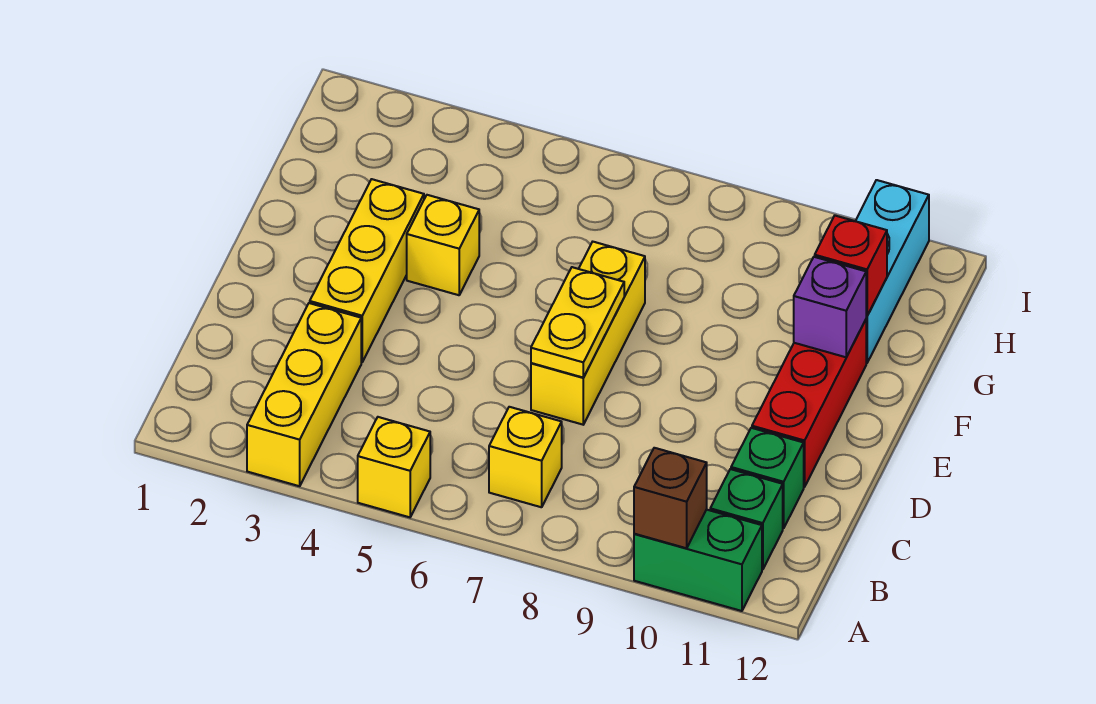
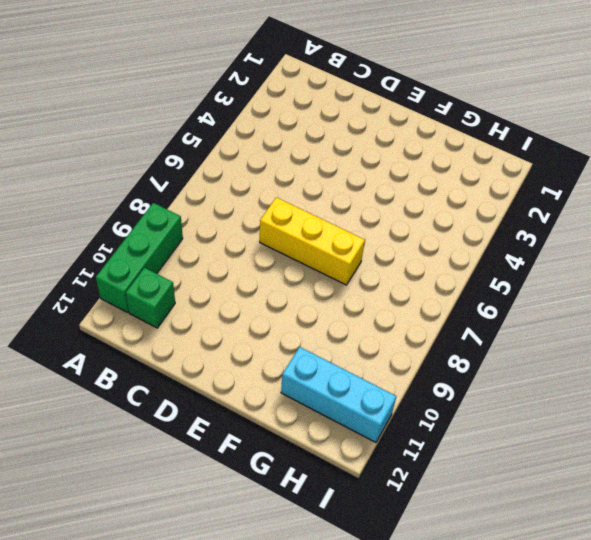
green 1x3 brick [96,203,183,313] -> green 1x2 brick [634,510,762,611]
none -> yellow 1x3 brick [247,303,361,486]
none -> yellow 1x1 brick [358,417,430,517]
none -> yellow 1x1 brick [489,407,562,507]

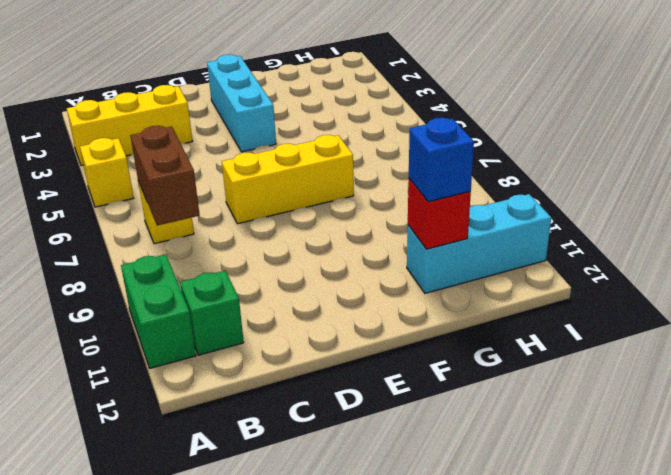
brown 1x2 brick [130,126,200,226] -> none
cyan 1x3 brick [207,54,276,152] -> yellow 1x3 brick [310,179,424,362]
blue 1x1 brick [409,118,474,202] -> none
none -> green 1x1 brick [731,428,804,528]
none -> red 1x3 brick [752,320,866,487]
none -> yellow 1x1 brick [407,195,479,295]

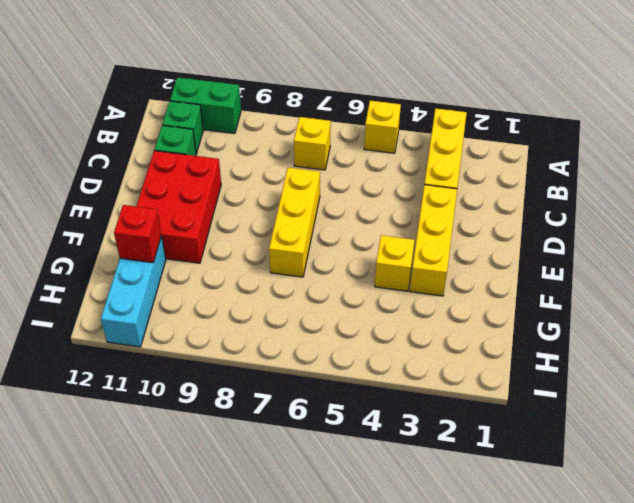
red 2x3 brick [136,151,221,263] -> red 1x3 brick [752,320,866,487]
none -> brown 1x1 brick [634,448,707,548]
none -> yellow 1x2 plate [531,267,624,377]
none -> purple 1x1 brick [794,257,866,357]

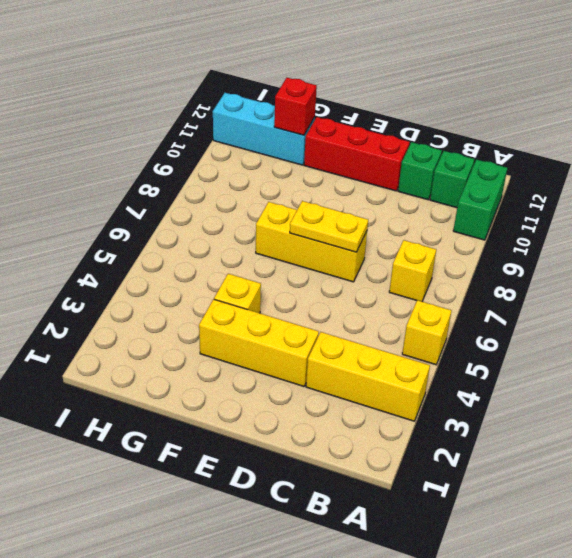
none -> brown 1x1 brick [634,448,707,548]
none -> purple 1x1 brick [794,257,866,357]

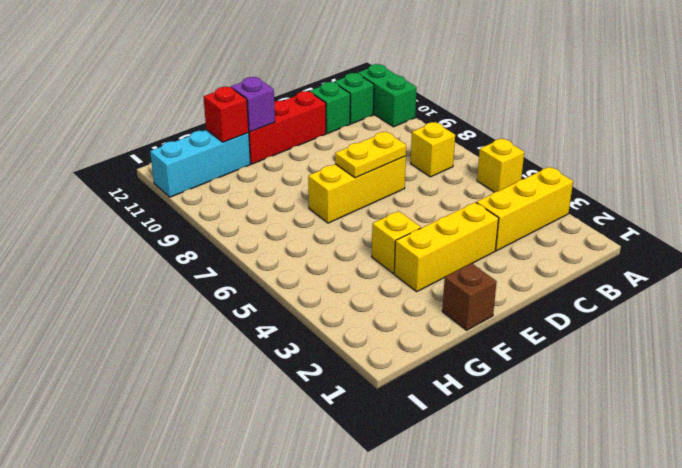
brown 1x1 brick [442,263,497,330] -> brown 1x1 brick moved to [634,448,707,548]

